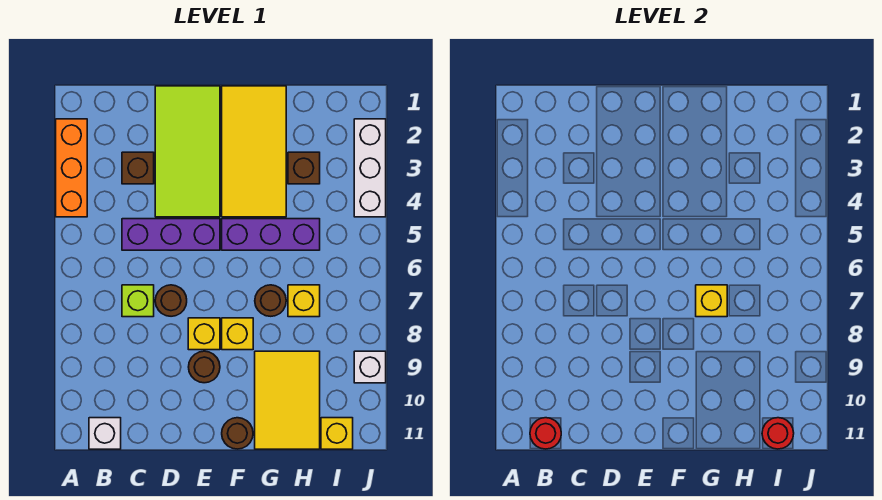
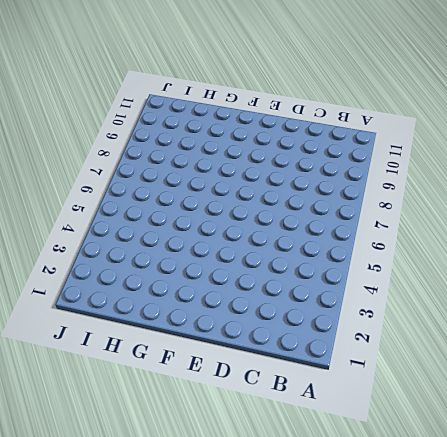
none -> orange 1x3 brick [56,119,87,217]
none -> white 1x1 brick [89,418,121,449]
none -> brown 1x1 brick [122,152,154,184]

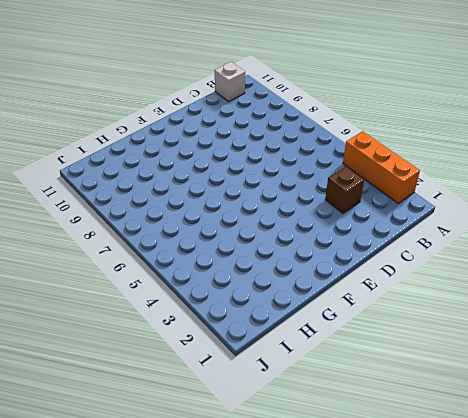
none -> purple 1x3 brick [122,219,220,250]
none -> lime 1x1 brick [122,285,154,317]
none -> lime 2x4 tile [155,86,220,217]

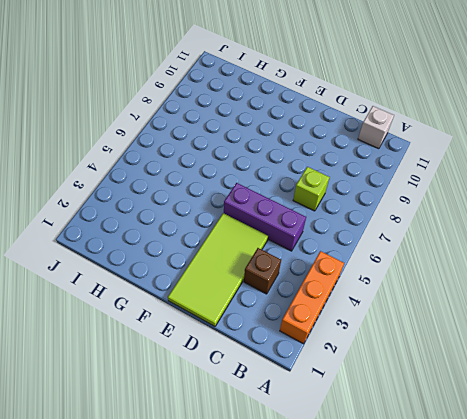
none -> brown 1x1 round brick [155,285,187,316]
none -> yellow 1x1 brick [188,318,220,350]
none -> brown 1x1 round brick [189,351,220,383]

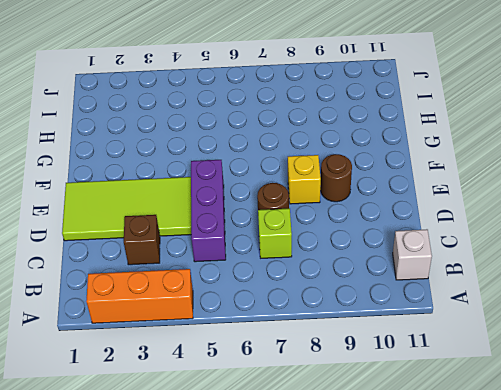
none -> yellow 2x4 tile [222,86,286,217]
none -> purple 1x3 brick [222,219,320,250]
none -> yellow 1x1 brick [222,318,253,350]

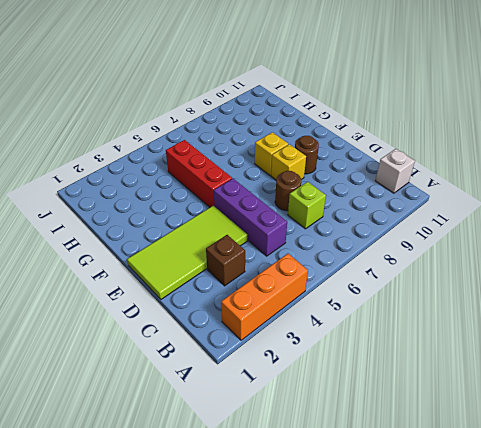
red 1x3 brick [166,140,232,207] -> purple 1x3 brick [222,219,320,250]
none -> yellow 2x4 tile [222,86,286,217]
none -> brown 1x1 round brick [222,418,253,449]
none -> brown 1x1 round brick [255,285,286,316]

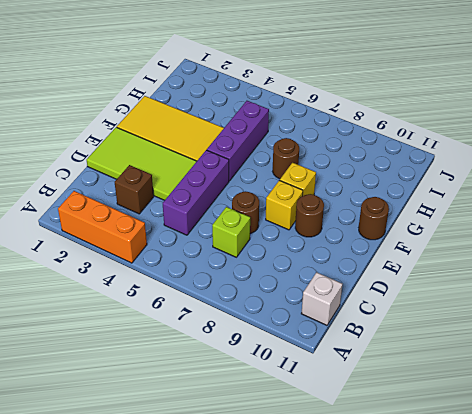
none -> yellow 2x3 tile [255,351,320,449]
none -> brown 1x1 brick [288,152,320,184]
none -> yellow 1x1 brick [288,285,320,317]

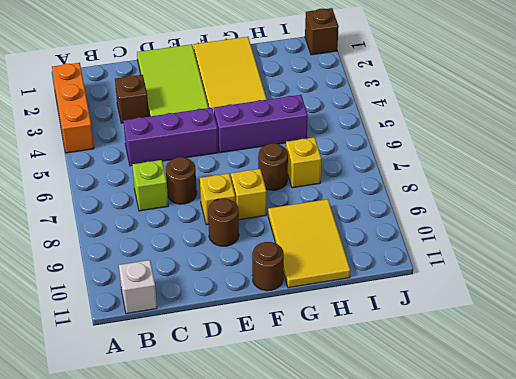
brown 1x1 brick [305,8,339,55] -> brown 1x1 brick moved to [288,152,320,184]
none -> yellow 1x1 brick [321,418,353,449]
none -> white 1x3 brick [354,119,386,217]
none -> white 1x1 brick [354,351,386,383]

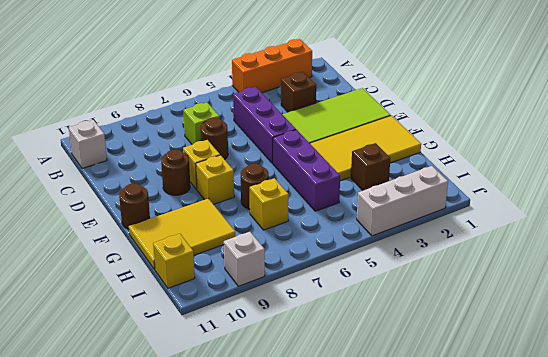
none -> red 1x1 round brick [530,418,561,449]
none -> yellow 1x1 brick [696,285,727,317]
none -> red 1x1 round brick [762,418,794,449]

